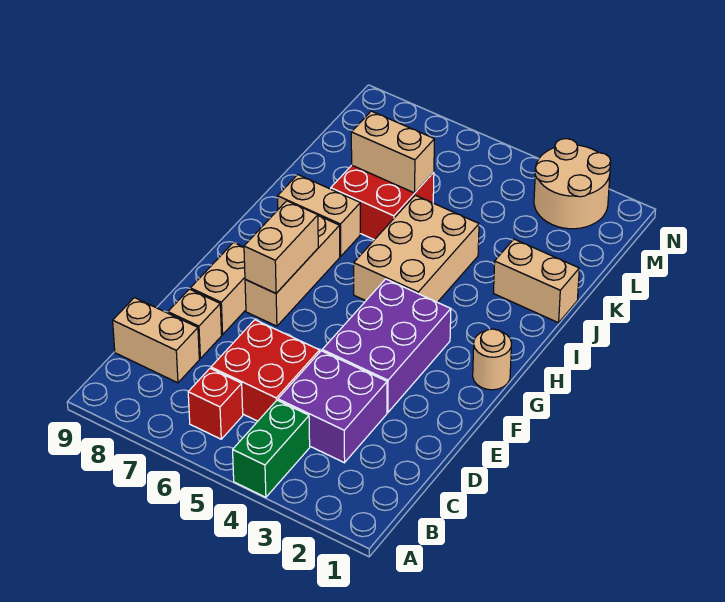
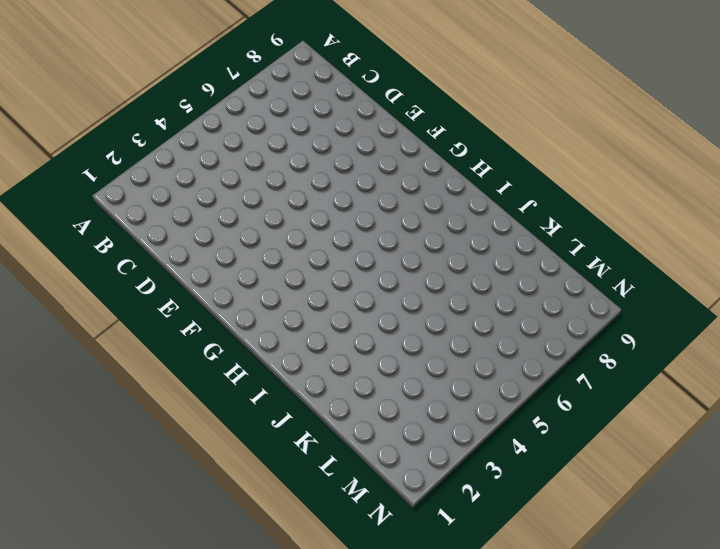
none -> green 1x2 brick [233,400,310,497]
none -> red 1x1 brick [188,368,243,439]
none -> purple 2x2 brick [278,351,387,463]

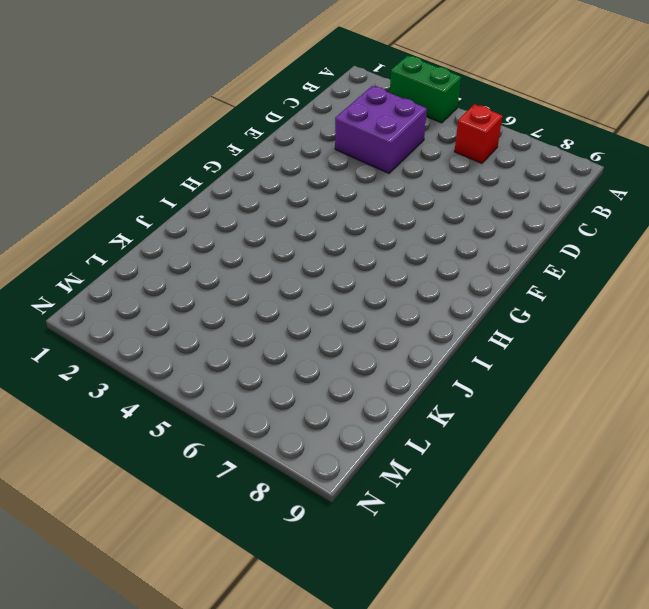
green 1x2 brick [390,56,461,123] -> green 1x2 brick turned to [233,400,310,497]
none -> red 2x2 brick [211,320,320,421]
none -> tan 1x2 brick [113,298,199,383]
none -> tan 1x1 brick [168,289,222,358]

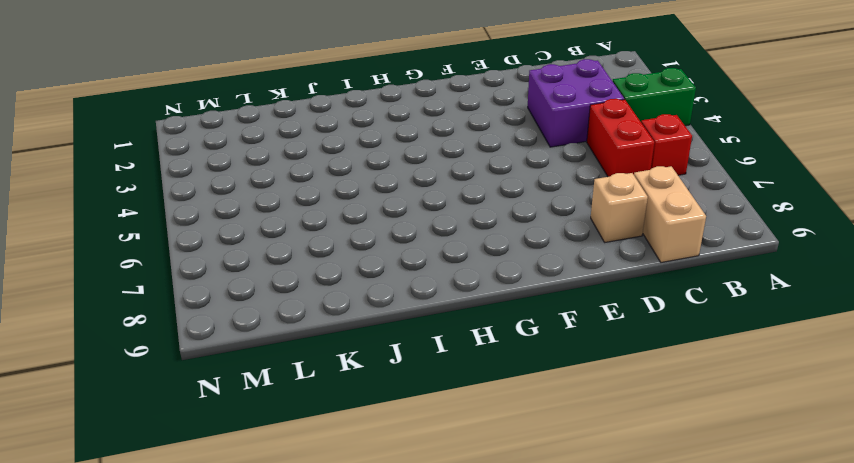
red 1x2 brick [587,99,654,177] -> red 2x2 brick [211,320,320,421]
none -> purple 2x3 brick [322,279,451,413]
none -> tan 1x2 brick [190,242,246,335]
none -> tan 1x3 brick [245,216,340,326]

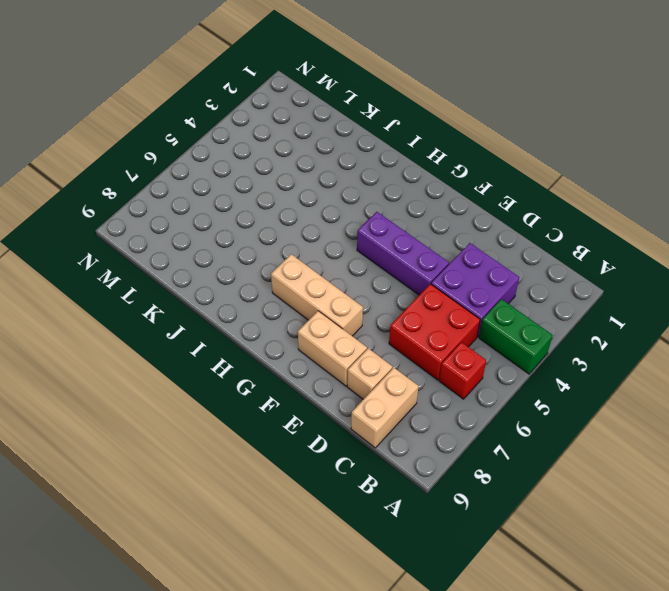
purple 1x3 brick [357,212,449,295] -> purple 2x3 brick [322,279,451,413]
none -> tan 1x1 round brick [473,329,512,390]
none -> tan 2x3 brick [354,195,479,302]
none -> tan 1x2 brick [278,175,360,256]

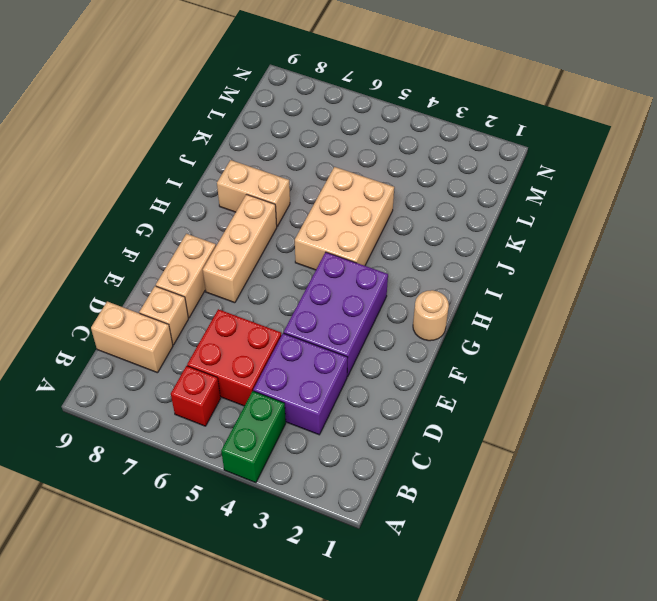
none -> tan 1x2 brick [494,239,579,323]
none -> red 2x2 brick [331,165,434,240]
none -> tan 2x2 round brick [534,139,611,229]

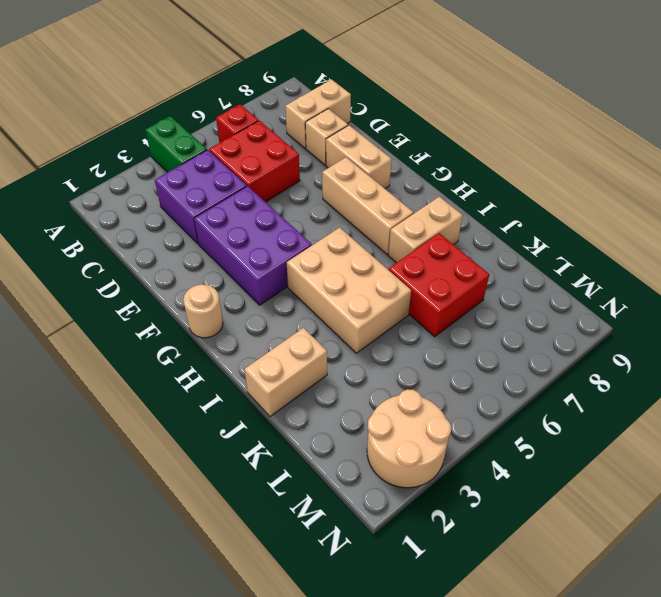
none -> tan 1x2 brick [244,201,318,293]
none -> tan 1x2 brick [351,111,435,193]

